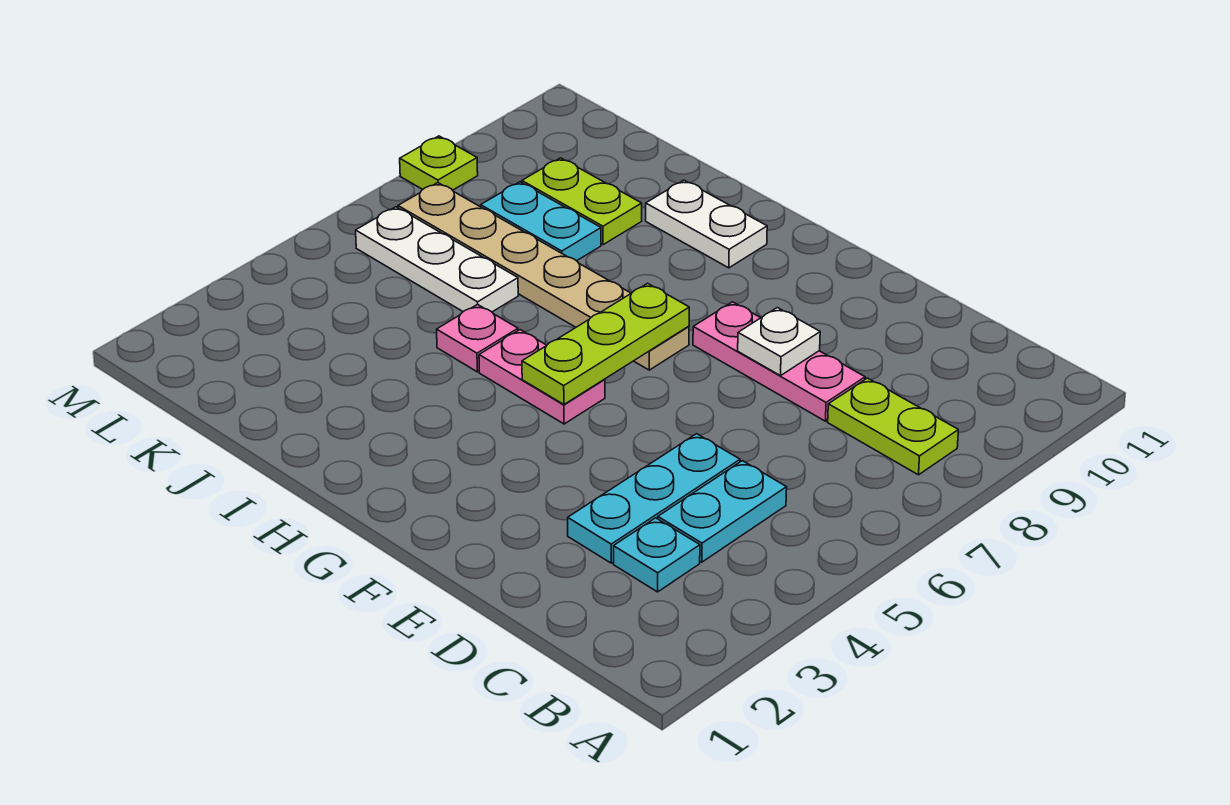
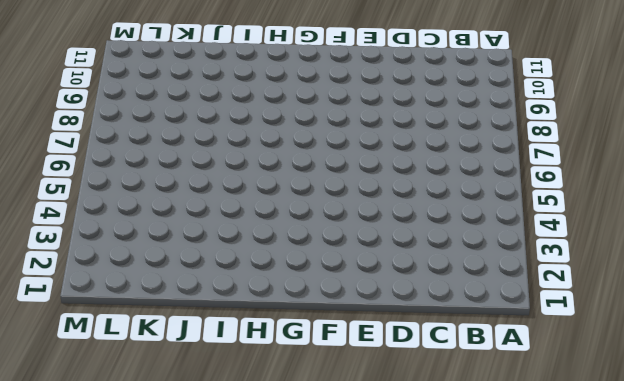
none -> lime 1x2 plate [828,378,958,475]
none -> cyan 1x1 plate [614,518,700,592]
none -> cyan 1x2 plate [658,461,787,562]

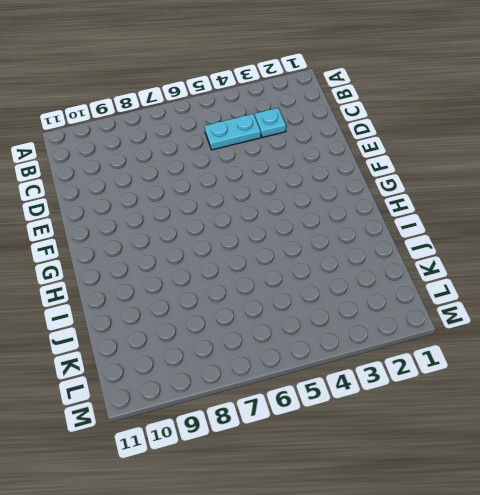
none -> lime 1x2 plate [828,378,958,475]
none -> cyan 1x3 plate [568,434,740,563]
none -> pink 1x3 plate [693,302,865,421]

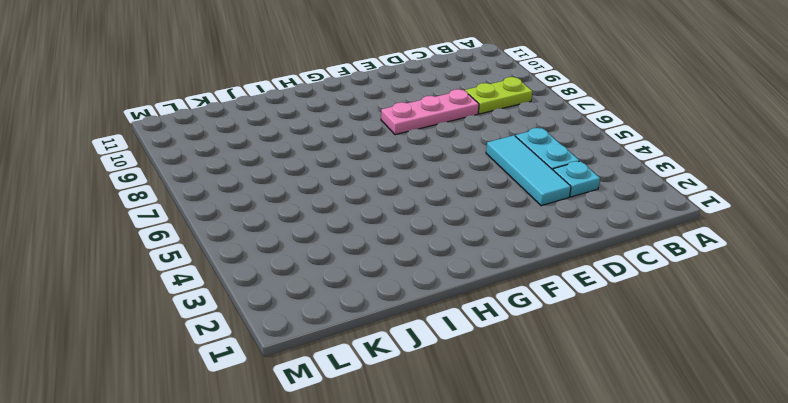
cyan 1x3 tile [486,135,571,206] -> cyan 1x3 plate [568,434,740,563]
none -> pink 1x2 plate [479,330,605,424]
none -> tan 1x6 plate [398,183,689,370]
none -> white 1x2 plate [646,180,767,268]

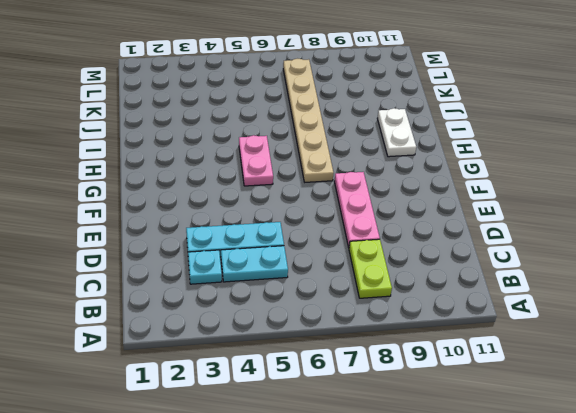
none -> pink 1x1 plate [437,304,518,372]
none -> white 1x3 plate [356,207,518,312]
none -> cyan 1x2 plate [481,182,601,261]

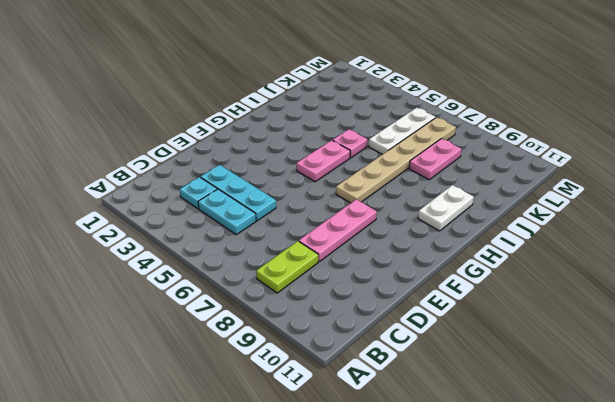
pink 1x2 plate [409,139,461,180] -> cyan 1x2 plate [481,182,601,261]
none -> lime 1x2 plate [522,158,642,245]
none -> lime 1x1 plate [400,136,478,190]
none -> white 1x1 plate [738,308,820,376]

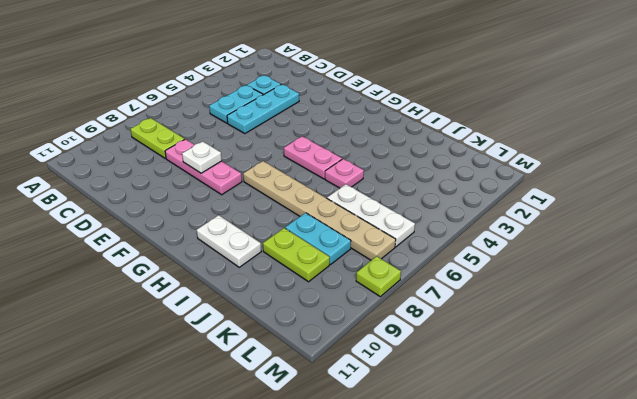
none -> lime 1x3 plate [522,283,689,404]

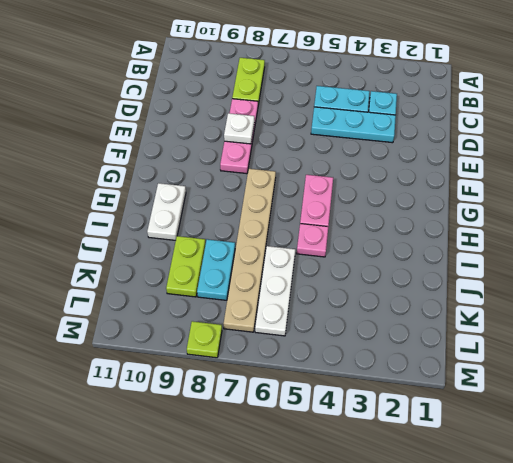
none -> lime 1x3 plate [522,283,689,404]

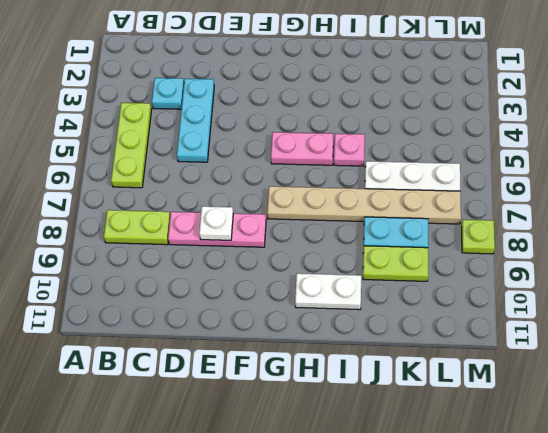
lime 1x3 plate [111,103,152,188] -> lime 1x3 plate moved to [522,283,689,404]
none -> cyan 1x2 plate [658,461,787,562]

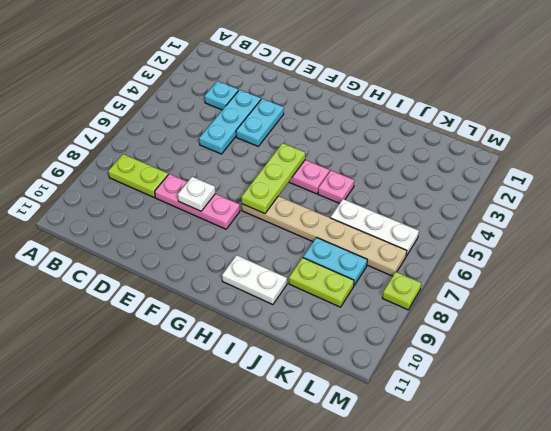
cyan 1x2 plate [236,99,284,146] -> cyan 1x2 plate moved to [658,461,787,562]

